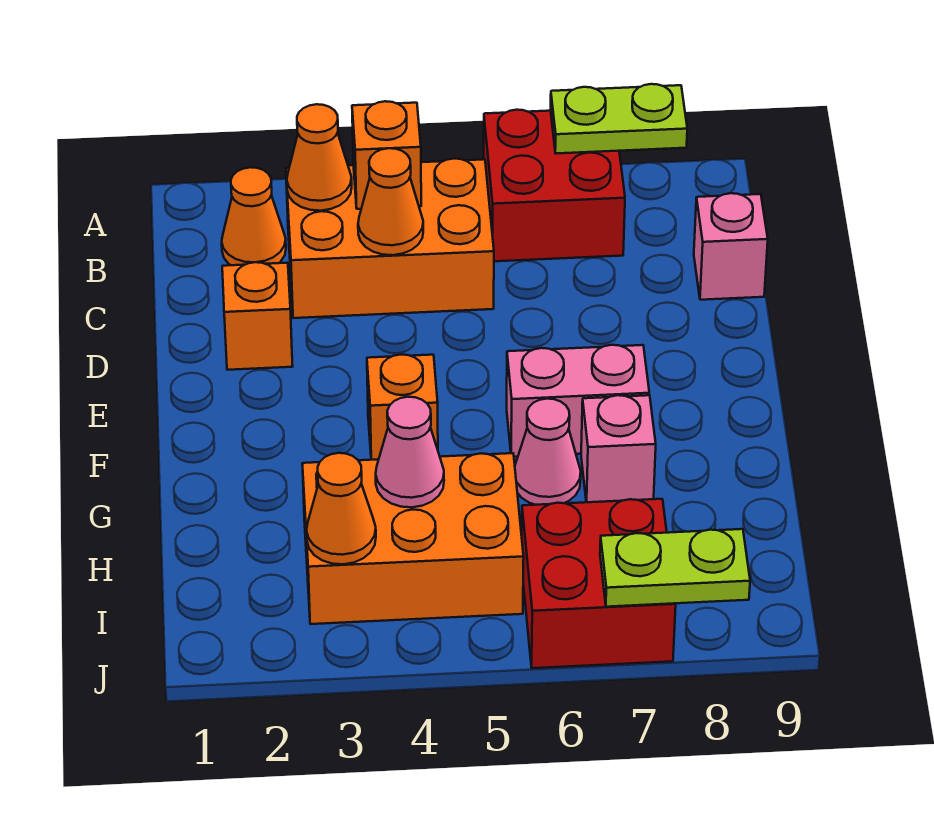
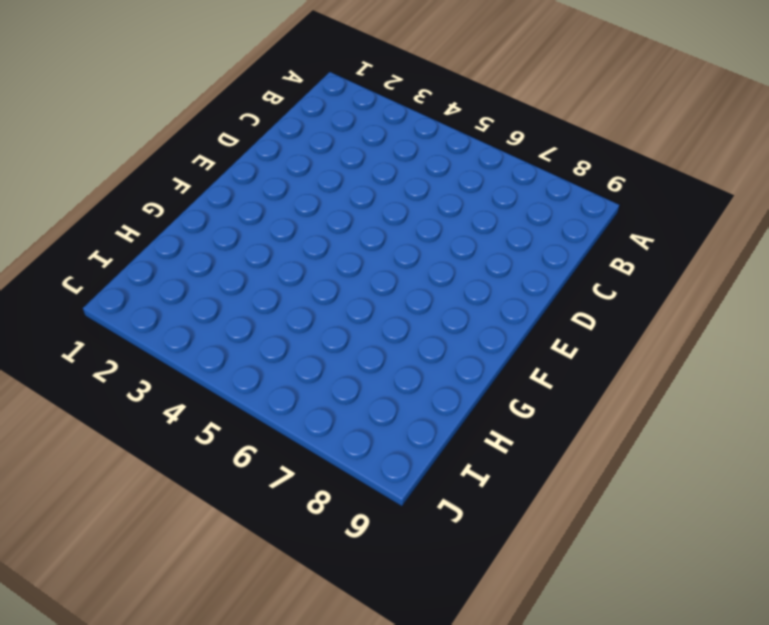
none -> red 2x2 brick [484,110,625,261]
none -> orange 1x1 cone [222,167,286,265]
none -> orange 2x3 brick [286,159,494,318]

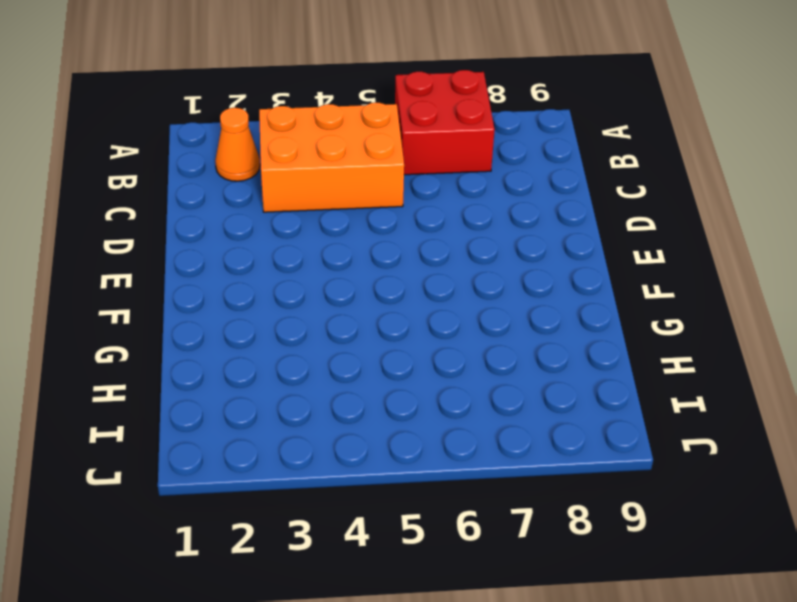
none -> pink 1x1 brick [694,193,768,300]
none -> orange 1x1 brick [222,262,293,370]
none -> orange 1x1 brick [367,355,438,460]

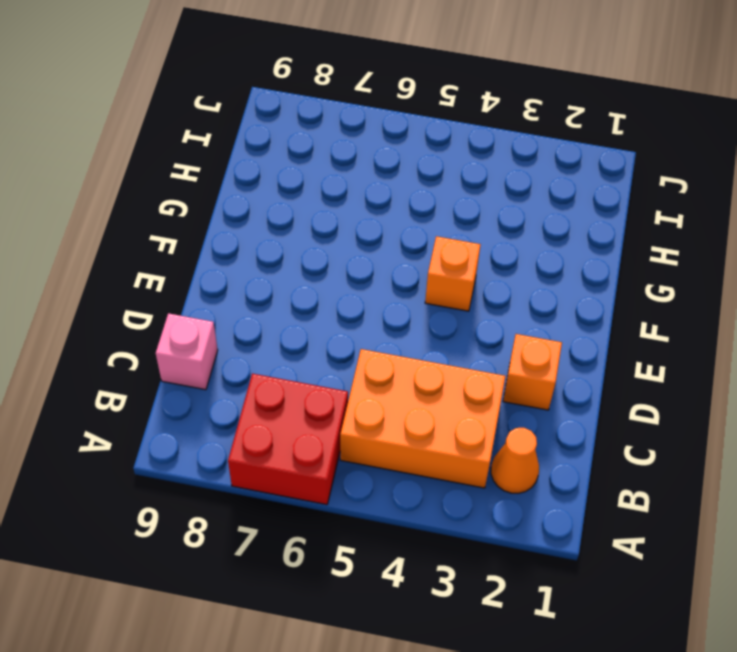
none -> pink 1x2 brick [507,345,649,457]
none -> pink 1x1 cone [515,399,581,505]
none -> pink 1x1 brick [581,395,656,502]

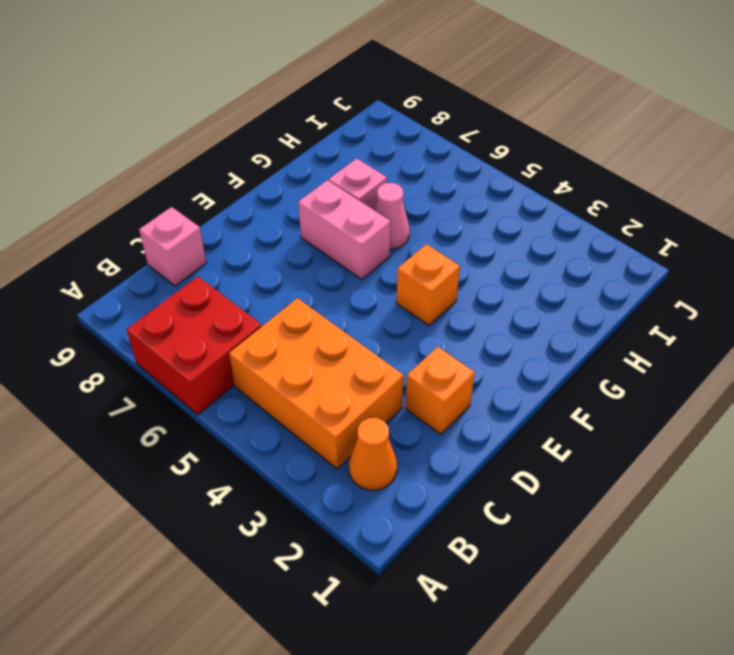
none -> orange 2x3 brick [302,453,524,624]
none -> red 2x2 brick [522,499,676,668]
none -> lime 1x2 plate [551,84,687,153]

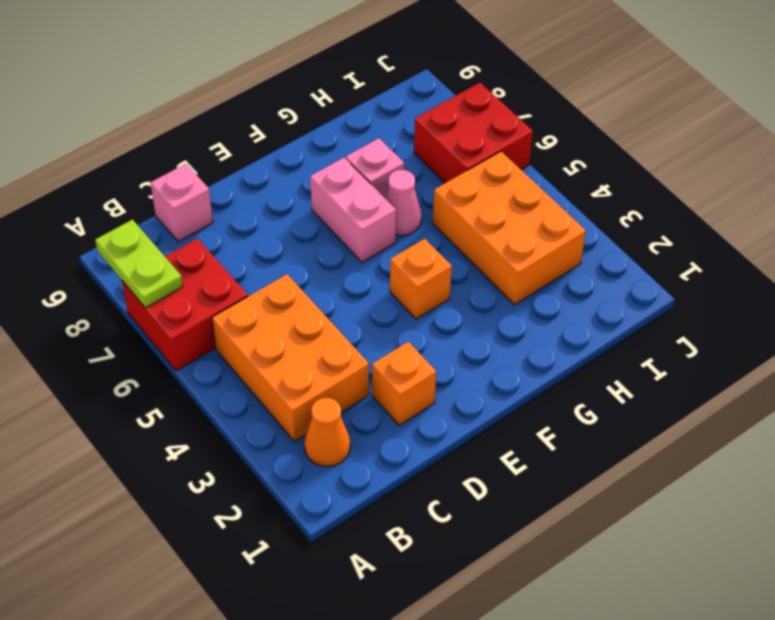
none -> orange 1x1 cone [287,104,352,211]
none -> orange 1x1 brick [352,101,421,209]
none -> orange 1x1 cone [358,148,423,255]

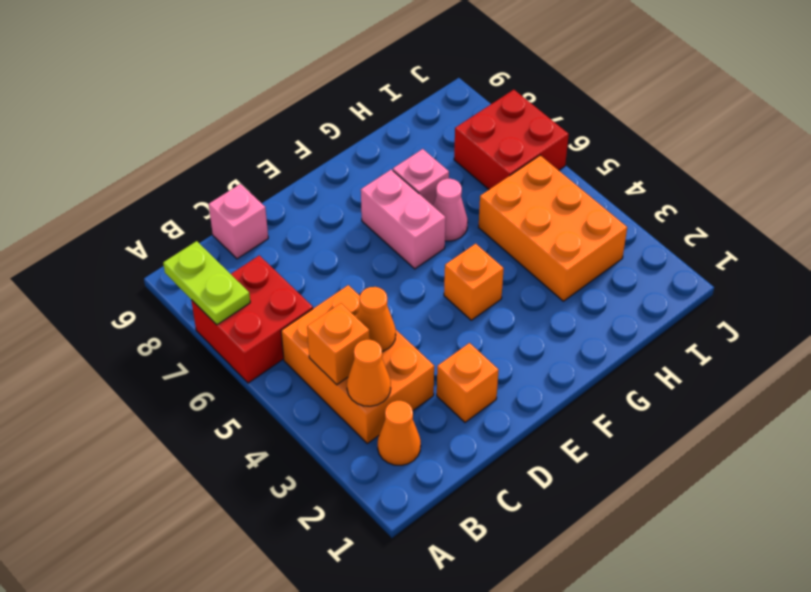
none -> pink 1x1 cone [376,397,444,507]
none -> orange 1x1 cone [306,453,376,564]
none -> lime 1x2 plate [600,529,750,607]

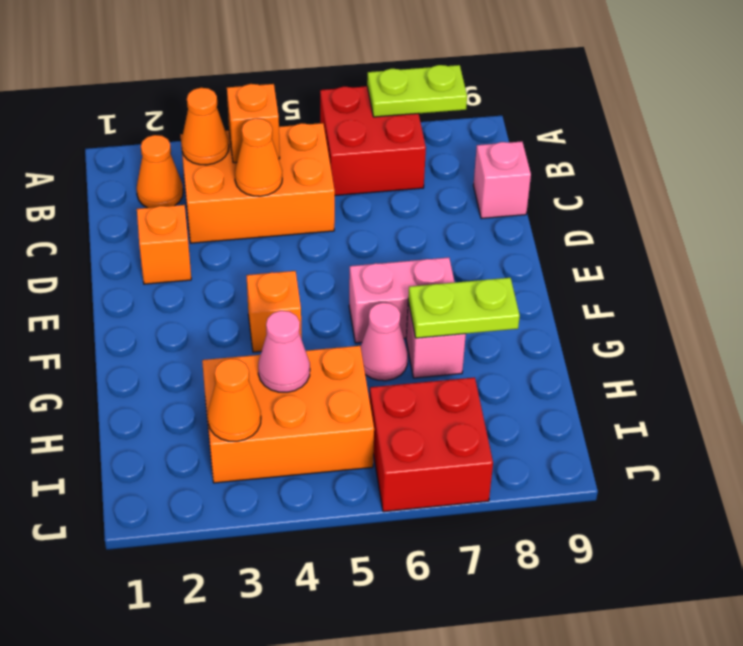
lime 1x2 plate [408,278,520,338] -> lime 1x2 plate moved to [600,529,750,607]

